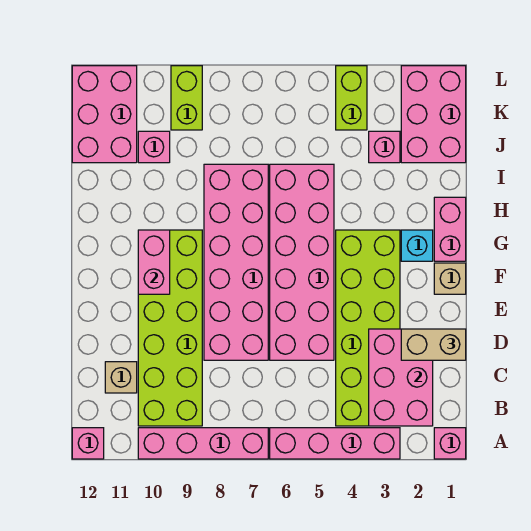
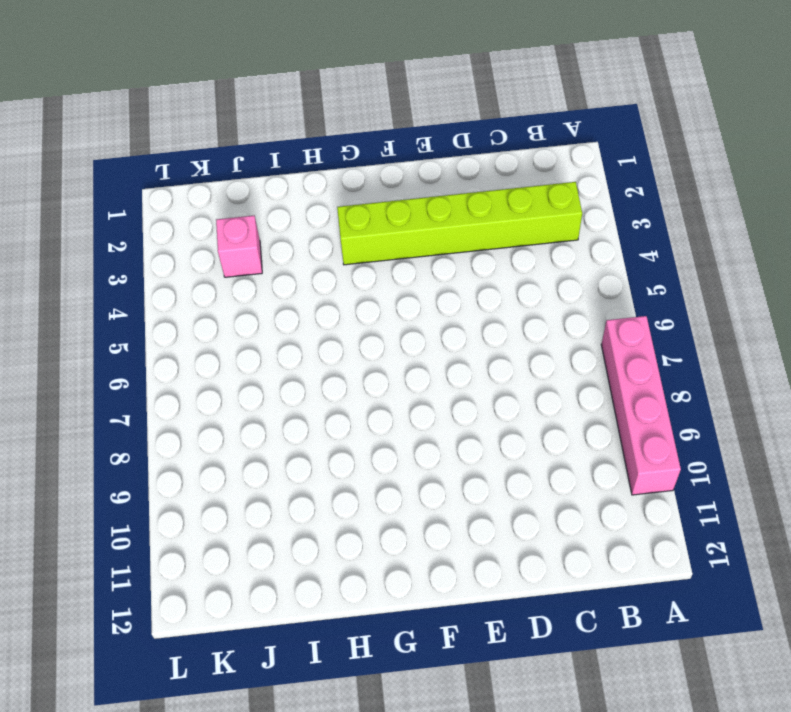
lime 1x6 brick [337,182,582,265] -> lime 2x6 brick [336,230,400,426]
none -> pink 1x1 brick [434,428,466,459]
none -> pink 1x4 brick [270,428,400,459]
none -> pink 1x1 brick [72,428,104,459]

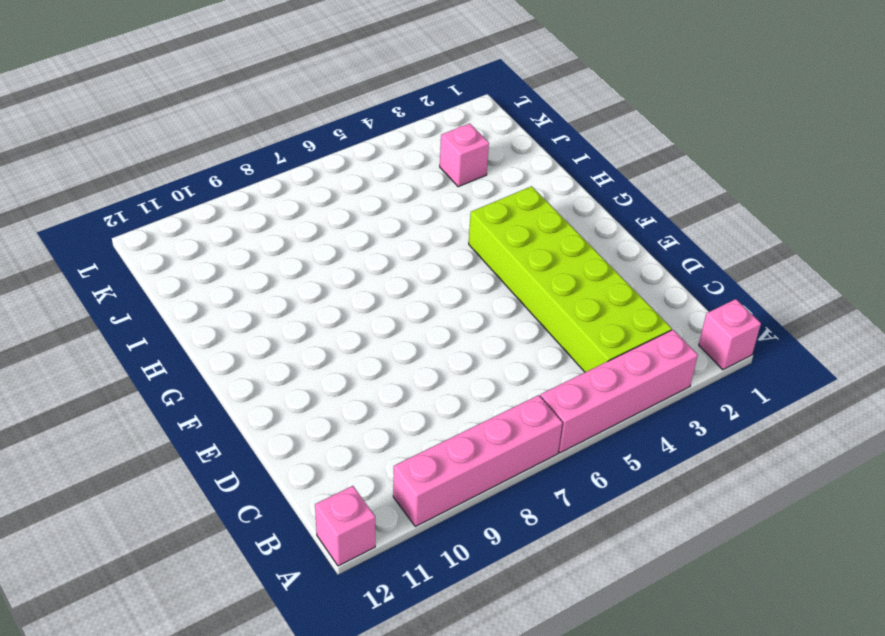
none -> lime 2x6 brick [138,230,202,426]
none -> tan 1x1 brick [105,362,137,393]
none -> pink 2x6 brick [270,164,334,360]

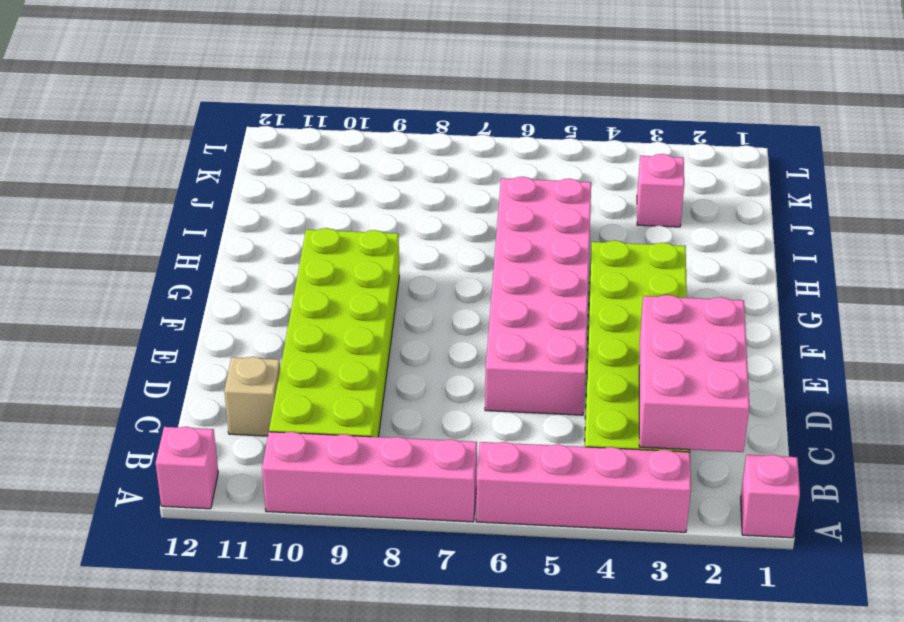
none -> pink 2x6 brick [204,164,268,360]
none -> tan 1x1 brick [434,263,466,294]
none -> pink 1x2 brick [434,197,466,261]

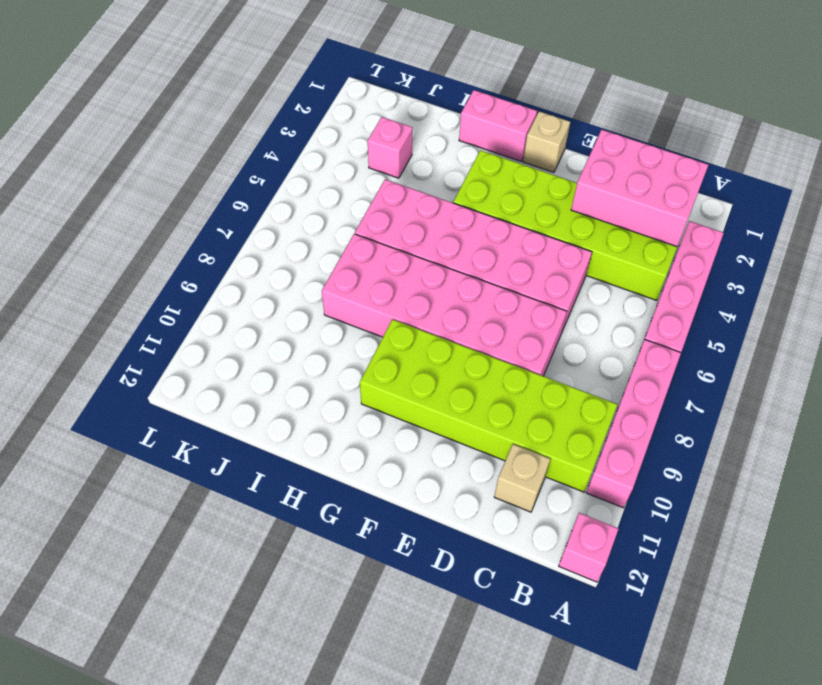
none -> pink 1x1 brick [434,428,466,459]
none -> cyan 1x1 brick [401,230,433,261]
none -> pink 2x3 brick [401,66,466,163]

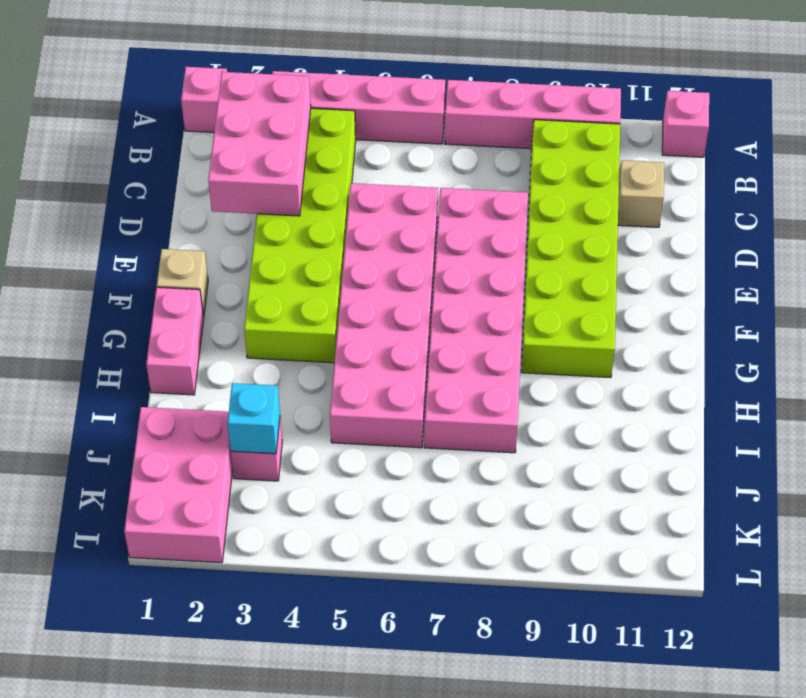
cyan 1x1 brick [228,383,280,454] -> cyan 1x1 brick moved to [401,230,433,261]
none -> pink 1x1 brick [138,131,170,163]
none -> pink 2x3 brick [72,66,137,163]
none -> lime 1x2 brick [336,66,367,130]

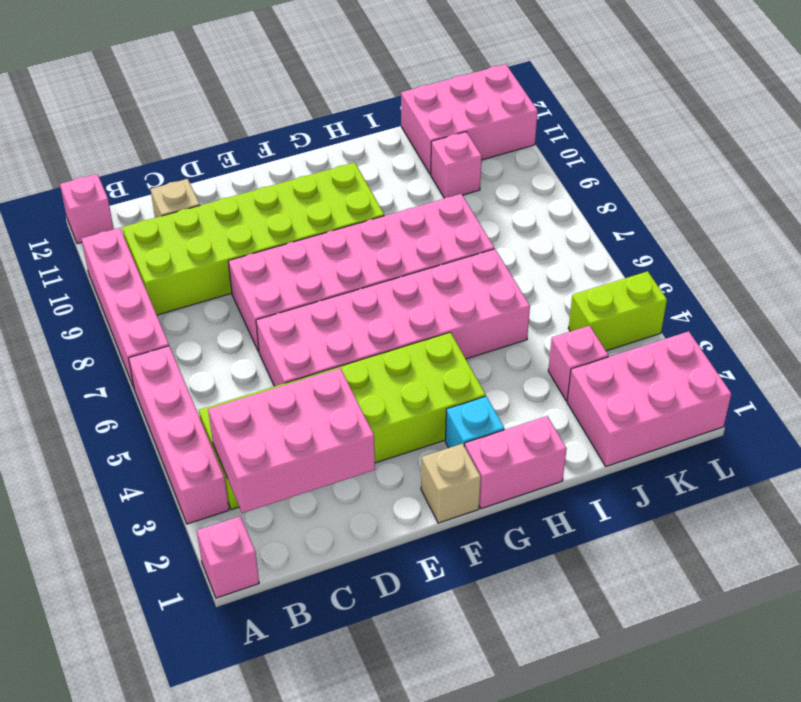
none -> lime 1x2 brick [171,66,202,130]
none -> pink 1x2 brick [138,230,170,294]
none -> tan 1x2 brick [401,329,466,360]

